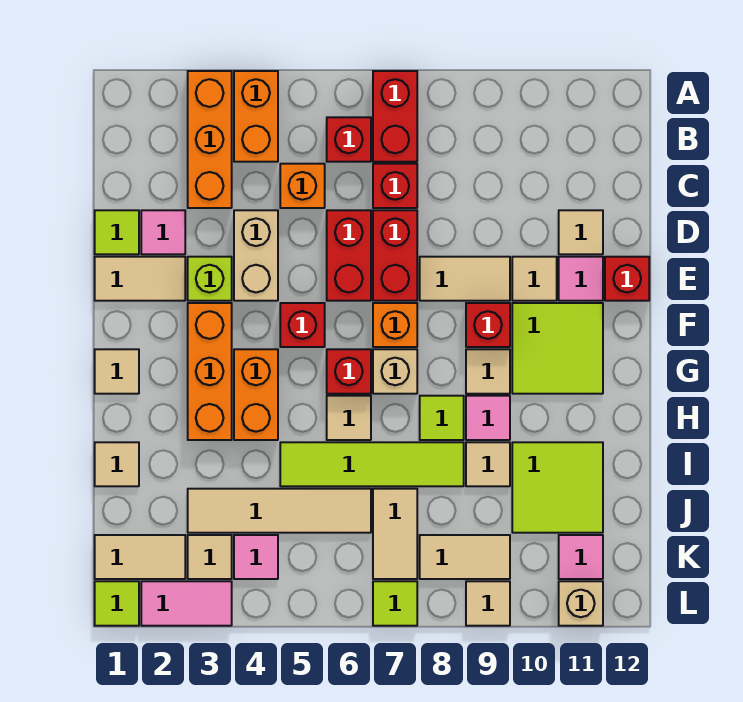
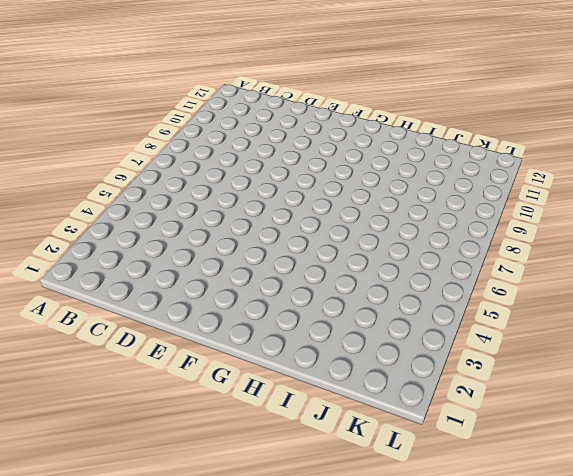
none -> orange 1x3 brick [188,71,232,208]
none -> orange 1x2 brick [234,71,278,162]
none -> red 1x2 brick [373,71,417,162]
none -> red 1x1 brick [327,117,371,162]

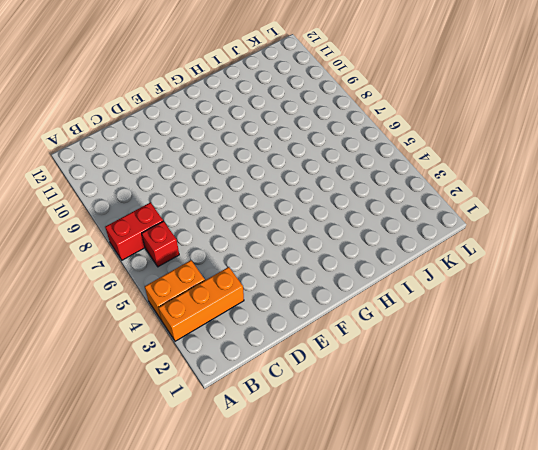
none -> orange 1x1 brick [280,164,325,208]
none -> red 1x1 brick [373,164,417,208]
none -> lime 1x1 tile [95,210,139,254]
none -> pink 1x1 tile [141,210,185,254]

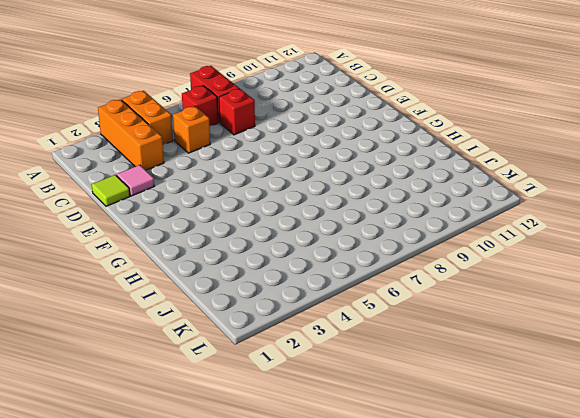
none -> tan 1x2 brick [234,210,278,301]
none -> red 1x2 brick [327,210,371,301]
none -> red 1x2 brick [373,210,417,301]
none -> tan 1x1 tile [559,210,603,254]

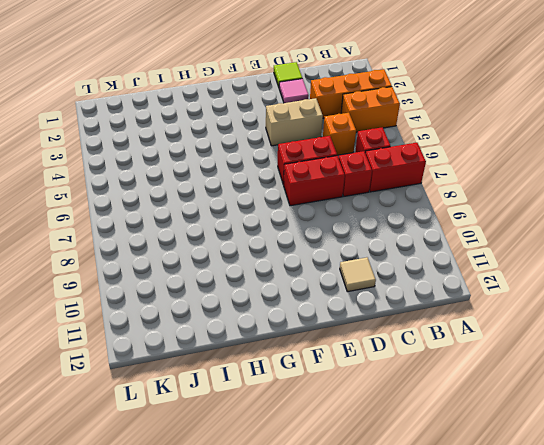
none -> tan 1x2 tile [95,257,185,301]
none -> lime 1x1 brick [188,257,232,301]
none -> tan 1x2 tile [420,257,510,301]
none -> tan 1x1 tile [512,257,557,301]

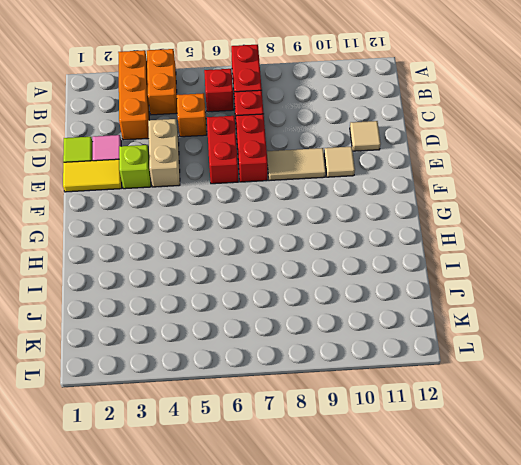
yellow 1x2 tile [63,159,122,192] -> tan 1x2 tile [95,257,185,301]
none -> pink 1x1 tile [559,257,603,301]
none -> red 1x1 brick [605,257,649,301]
none -> orange 1x3 brick [188,303,232,440]
none -> red 1x1 brick [280,303,325,347]

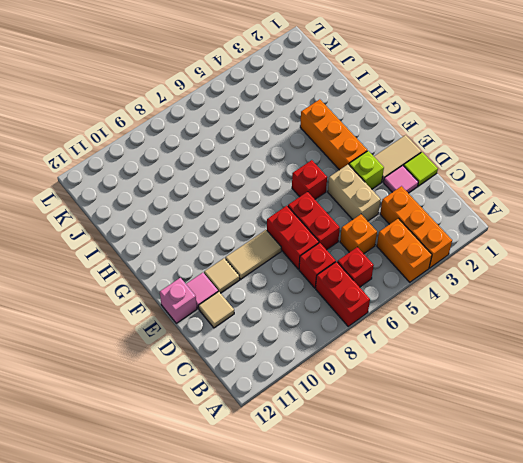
pink 1x1 brick [160,278,197,323] -> red 1x1 brick [605,257,649,301]
none -> orange 1x1 brick [373,303,417,347]
none -> red 1x1 brick [466,303,510,347]
none -> lime 2x2 tile [512,303,603,394]
none -> tan 1x1 tile [95,349,139,394]

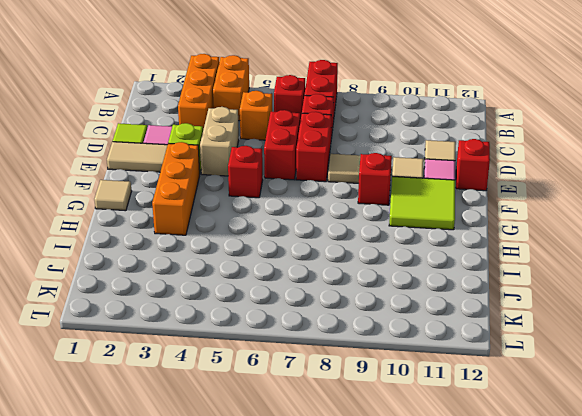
none -> orange 1x1 brick [373,303,417,347]
none -> orange 1x2 brick [234,349,278,440]
none -> red 1x1 brick [327,349,371,394]
none -> tan 1x1 brick [373,349,417,394]

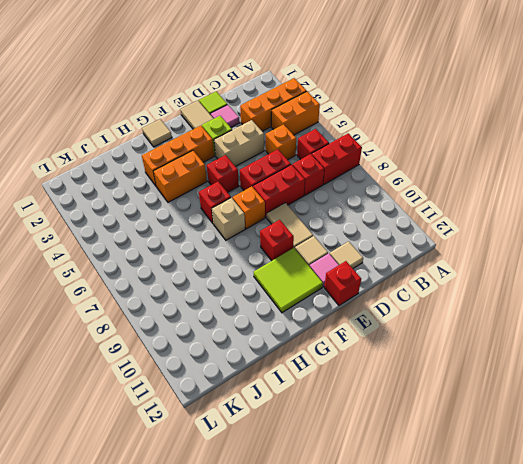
none -> tan 1x1 tile [466,349,510,394]
none -> tan 1x1 tile [327,396,371,440]
none -> lime 1x1 tile [420,396,464,440]
none -> pink 1x1 tile [466,396,510,440]

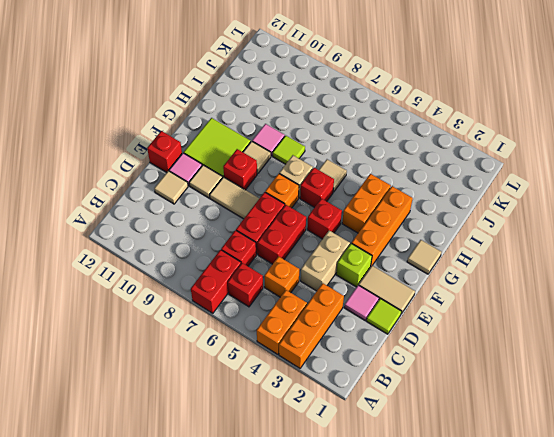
none -> tan 1x1 tile [95,442,139,486]
none -> lime 1x4 tile [280,442,464,486]
none -> tan 1x1 tile [466,442,510,486]
none -> lime 2x2 tile [512,442,603,533]

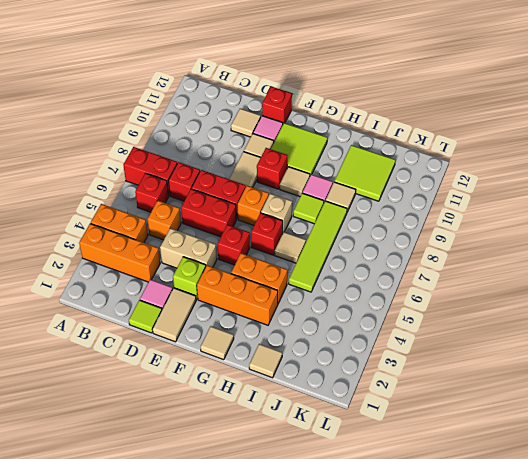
none -> tan 1x4 tile [188,489,371,533]
none -> tan 1x2 tile [373,489,417,579]
none -> tan 1x2 tile [95,535,185,579]
none -> tan 1x1 tile [188,535,232,579]

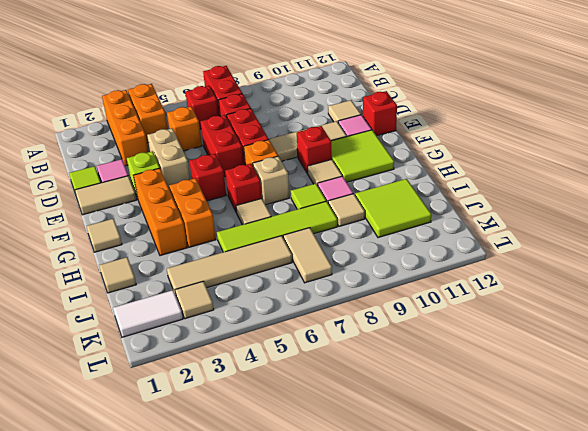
white 1x2 tile [113,290,183,337] -> tan 1x2 tile [95,535,185,579]
none -> pink 1x1 tile [234,535,278,579]
none -> tan 1x2 tile [420,535,510,579]
none -> pink 1x1 tile [559,535,603,579]
none -> lime 1x1 tile [95,581,139,626]

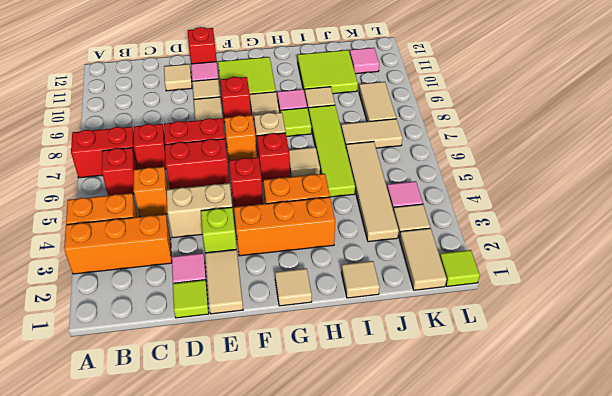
none -> pink 1x2 tile [141,581,232,626]
none -> lime 1x1 tile [373,581,417,626]
none -> tan 1x1 tile [466,581,510,626]
none -> tan 1x1 brick [559,581,603,626]

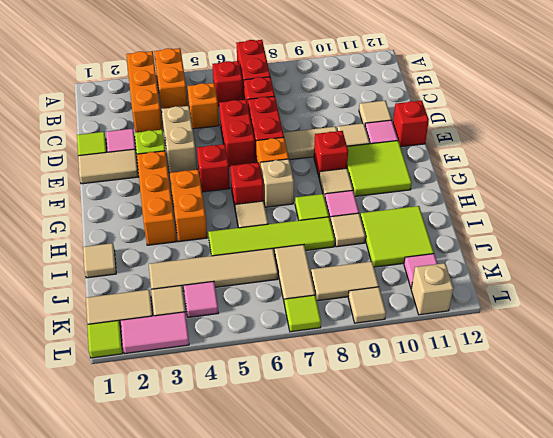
none -> tan 1x1 tile [95,349,139,394]

